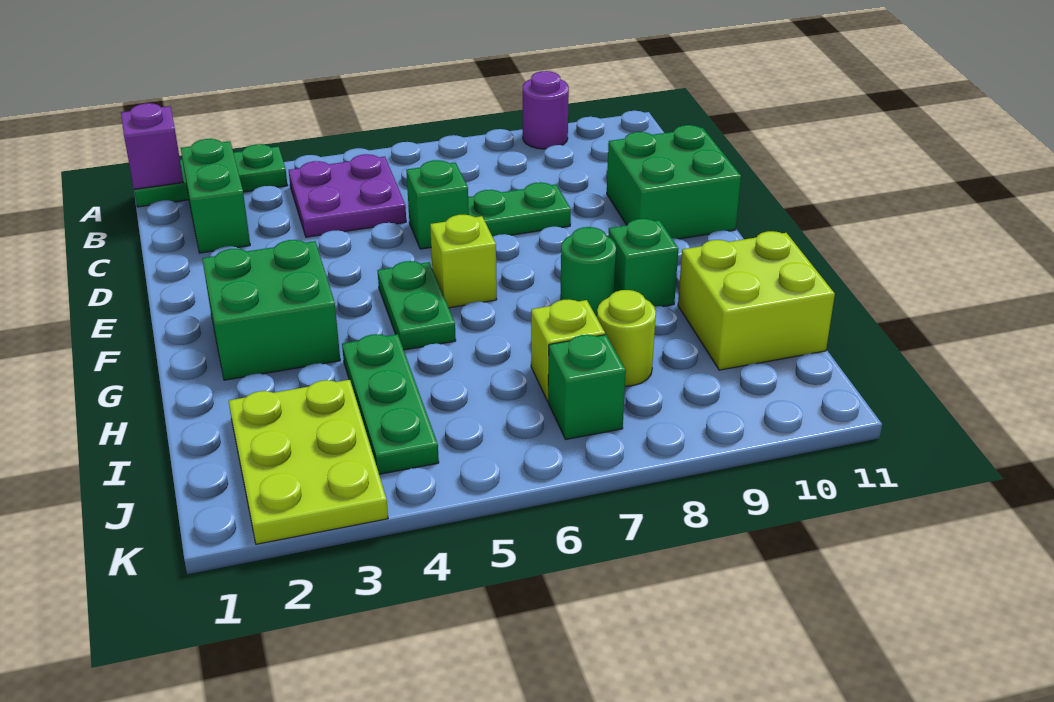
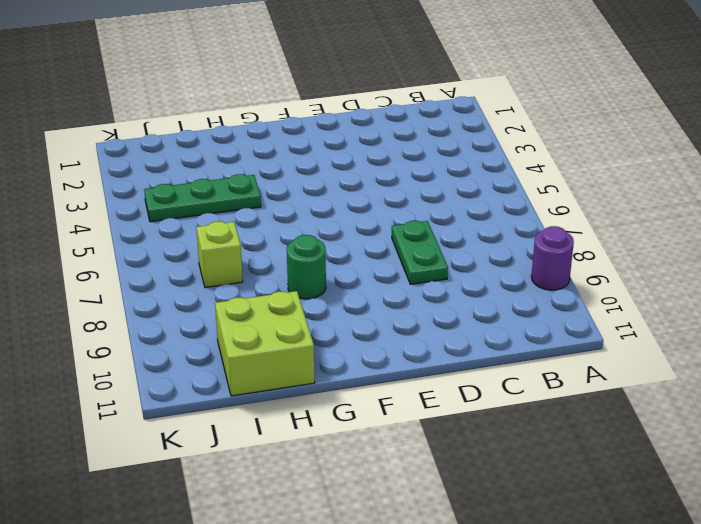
none -> green 1x3 plate [134,144,288,207]
none -> green 1x2 brick [181,139,250,253]
none -> purple 2x2 plate [289,154,406,237]

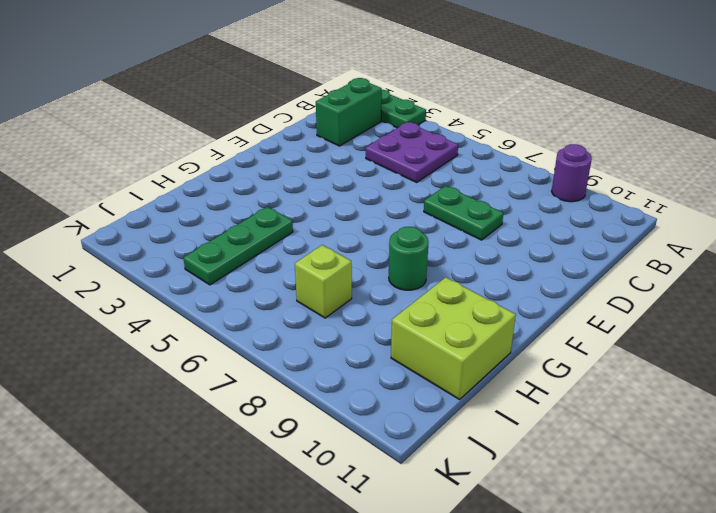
none -> green 1x1 brick [406,160,469,249]
none -> green 2x2 brick [607,125,741,239]
none -> green 2x2 brick [202,240,340,380]

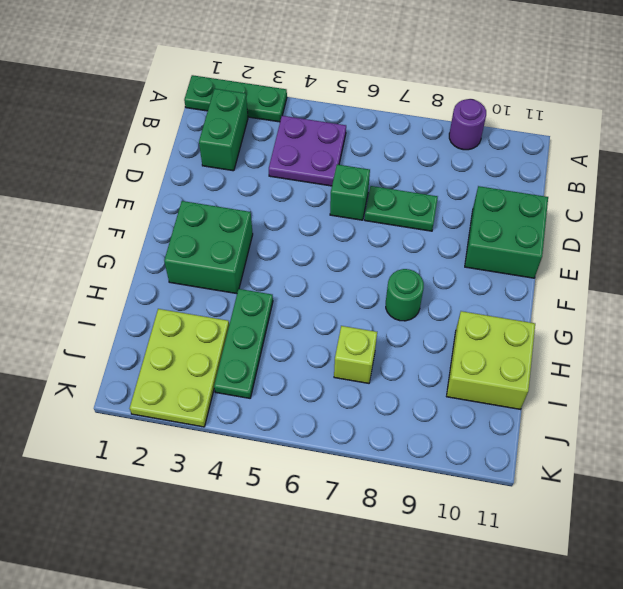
none -> green 1x2 plate [377,261,456,350]
none -> lime 1x1 brick [430,215,497,308]
none -> green 1x1 brick [608,219,679,306]

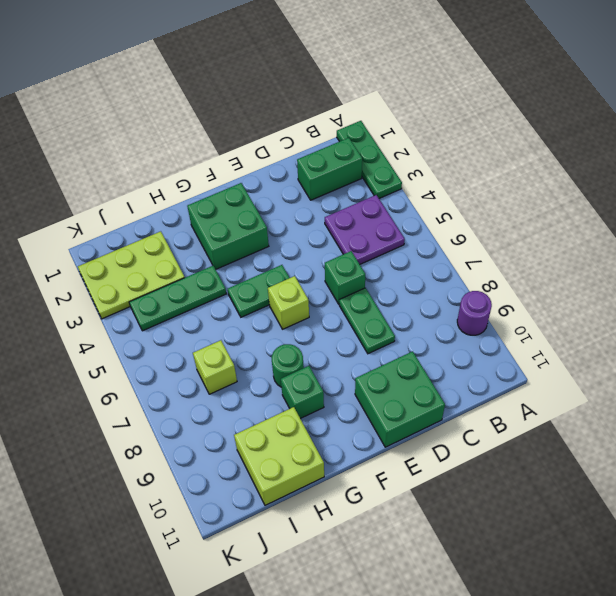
none -> lime 1x1 round brick [597,290,656,386]
none -> green 1x1 brick [548,335,626,439]
none -> purple 1x1 brick [121,103,183,189]

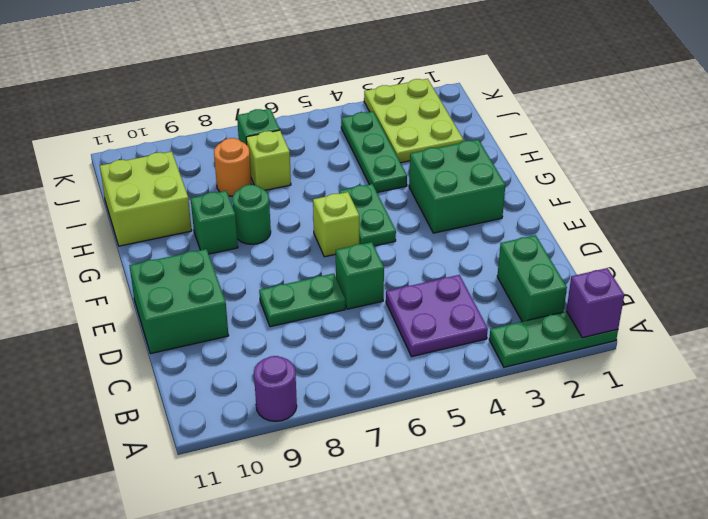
orange 1x1 round brick [214,138,252,196] -> lime 1x1 round brick [597,290,656,386]

